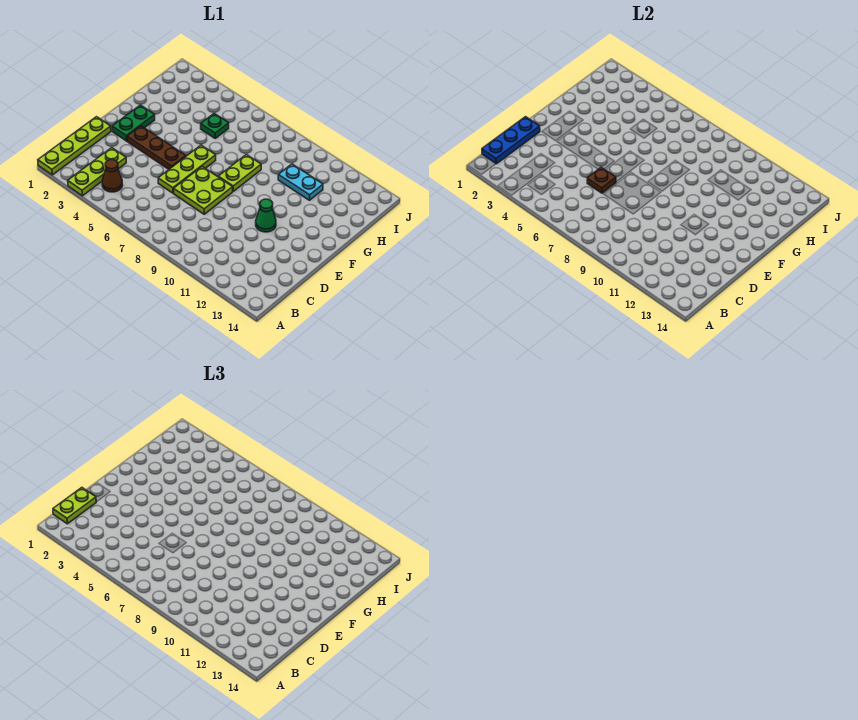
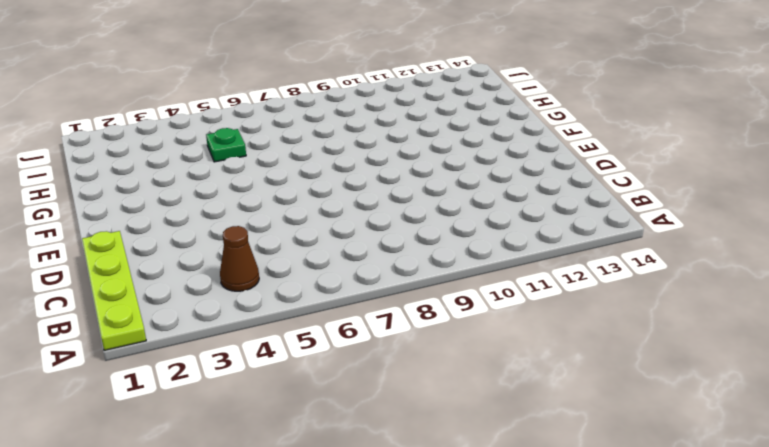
none -> lime 1x3 plate [68,148,126,196]
none -> lime 1x3 plate [158,145,216,193]
none -> lime 2x2 plate [174,167,233,214]

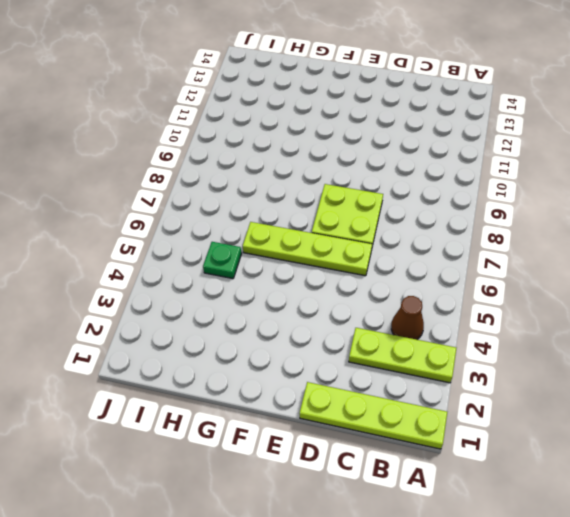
lime 1x4 plate [243,222,372,276] -> lime 1x3 plate [158,145,216,193]
none -> green 1x2 plate [112,105,155,141]
none -> brown 1x3 plate [127,126,186,169]
none -> green 1x1 cone [256,199,276,232]

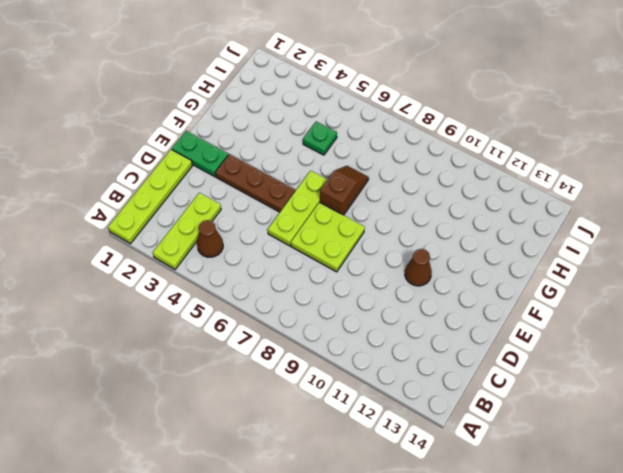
green 1x2 plate [172,131,228,177] -> green 1x2 plate turned to [112,105,155,141]
brown 1x1 cone [405,249,432,286] -> green 1x1 cone [256,199,276,232]
brown 1x2 slope [320,166,369,215] -> none
none -> lime 1x2 plate [218,155,261,191]
none -> cyan 1x2 plate [278,164,323,200]
none -> blue 1x3 plate [482,117,540,164]

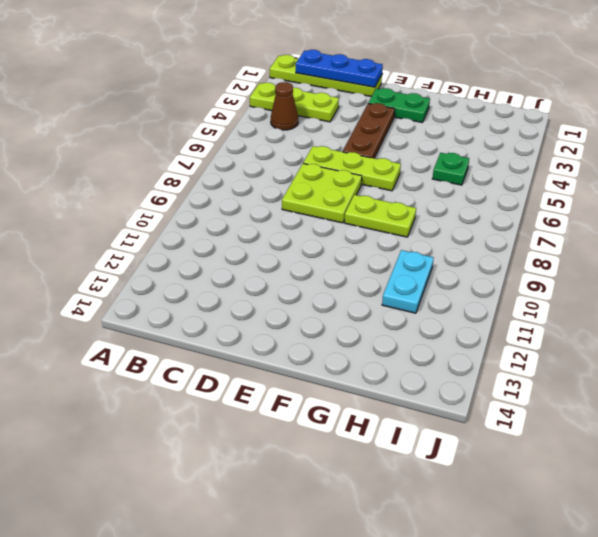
none -> green 1x1 cone [256,199,276,232]
none -> brown 1x1 plate [587,167,616,193]
none -> lime 1x2 plate [53,488,96,524]

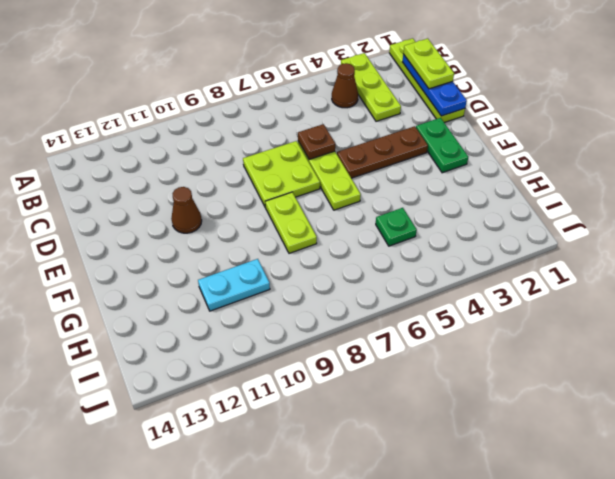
brown 1x1 cone [171,187,202,233] -> green 1x1 cone [256,199,276,232]

